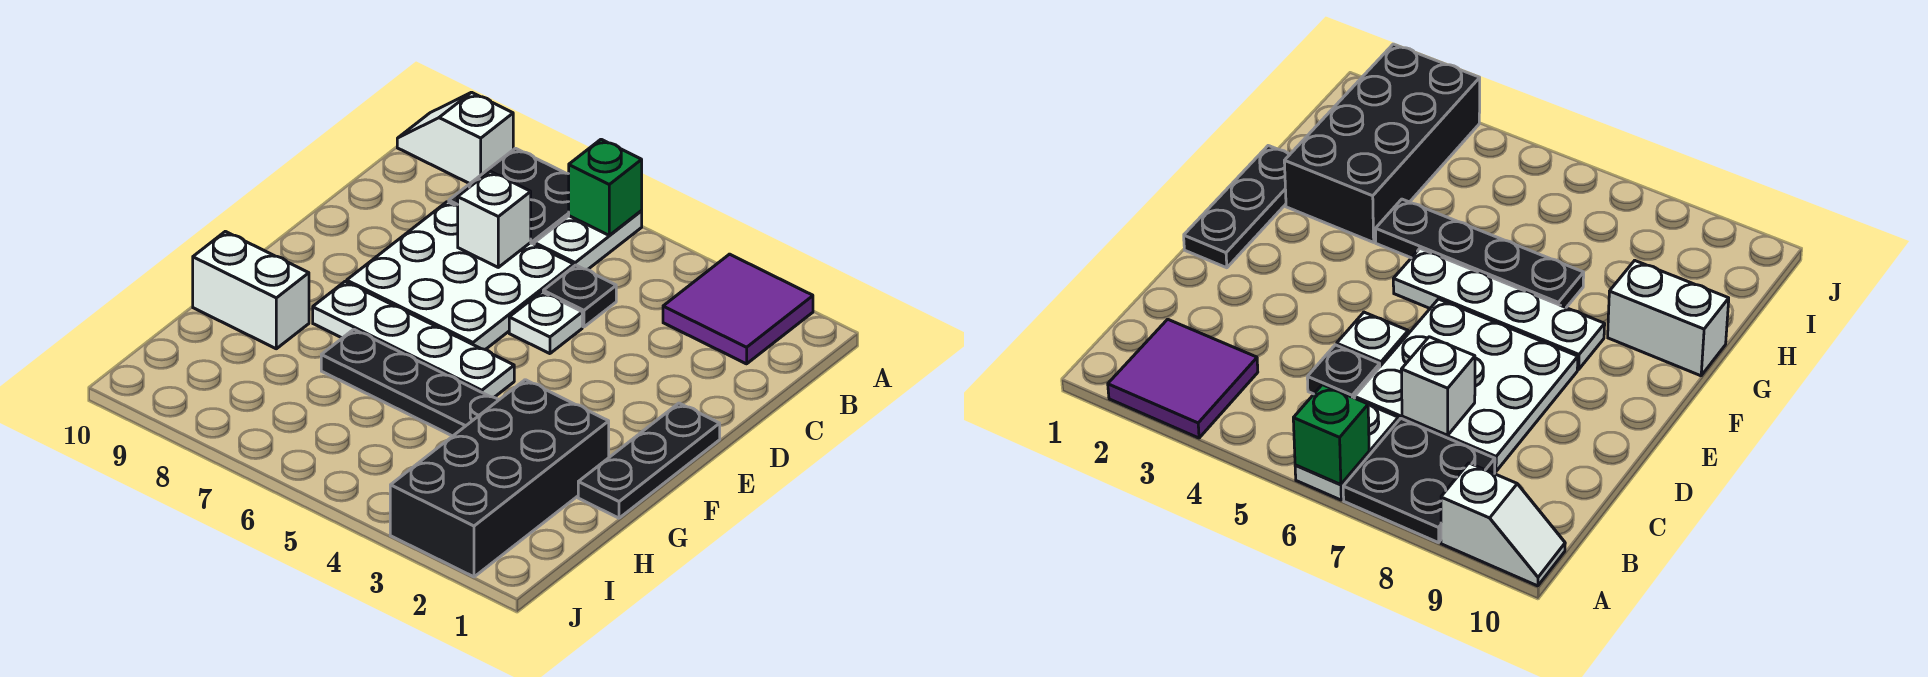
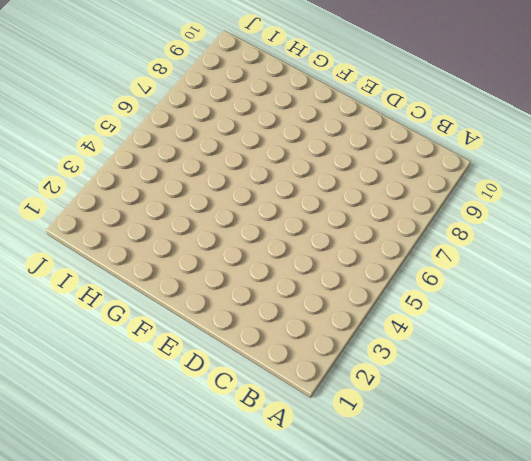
none -> purple 2x2 tile [663,254,813,364]
none -> white 1x2 plate [534,211,642,270]
none -> black 2x2 plate [449,148,569,244]

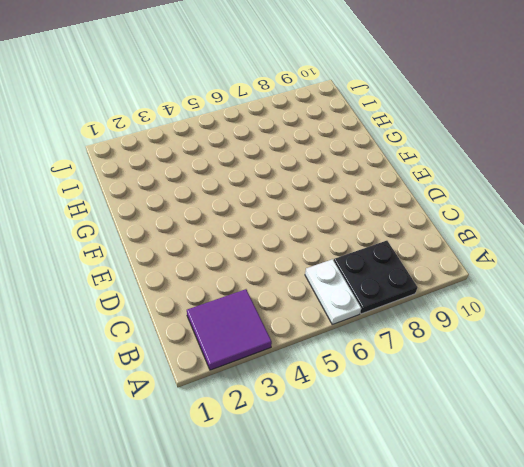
none -> white 1x2 slope [397,92,513,184]
none -> black 1x1 plate [543,265,616,327]
none -> white 3x3 plate [347,202,574,350]

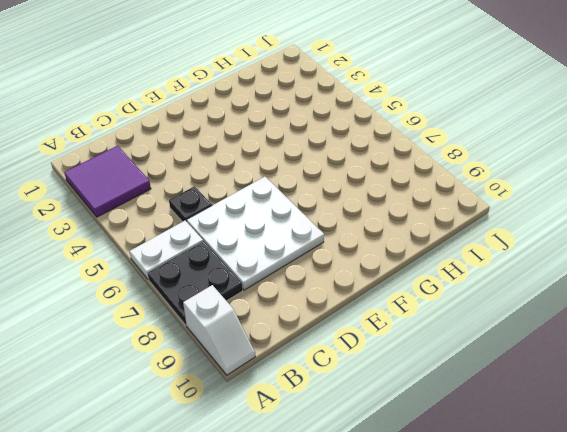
none -> white 1x1 plate [509,292,582,354]
none -> black 1x3 plate [578,403,720,518]
none -> white 1x4 plate [313,282,514,397]

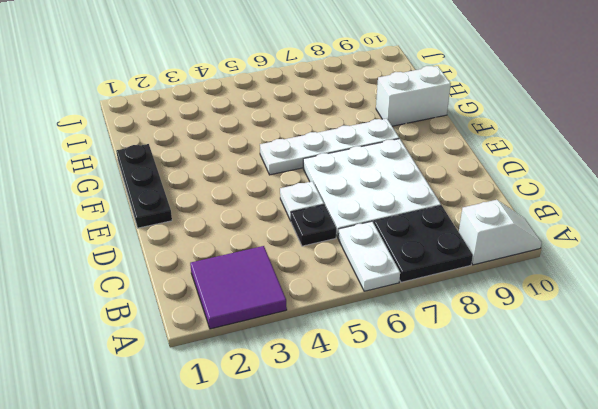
none -> black 2x4 brick [390,380,609,577]
none -> black 1x4 plate [321,329,498,436]
none -> green 1x1 brick [569,139,642,235]

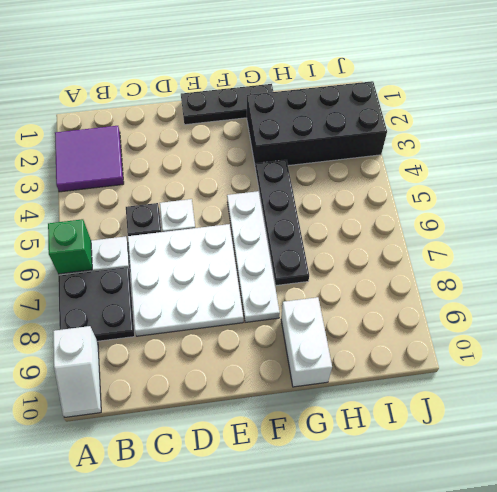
none -> white 1x1 brick [458,171,531,267]

